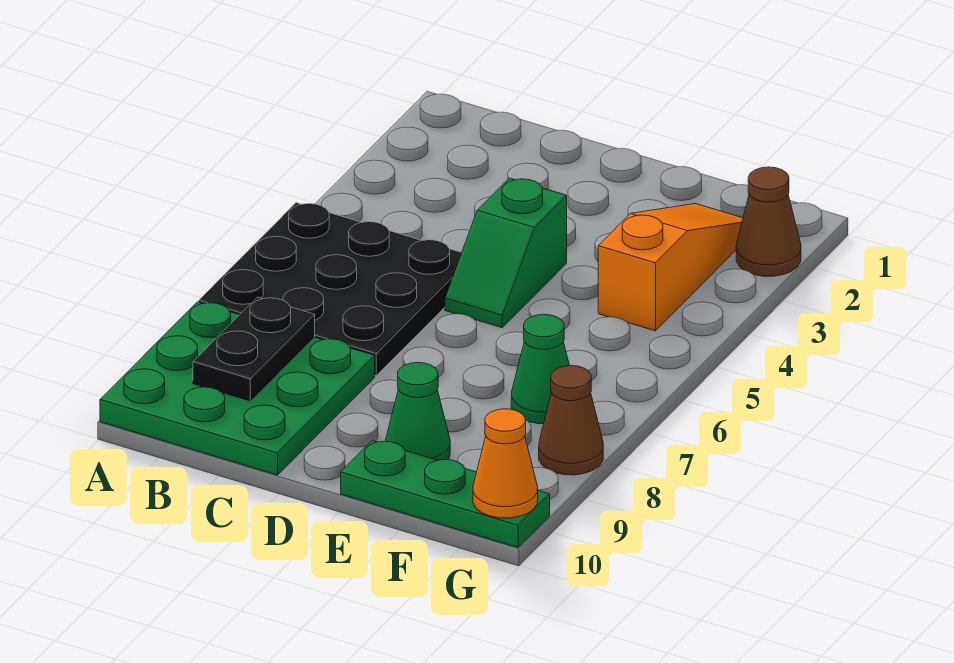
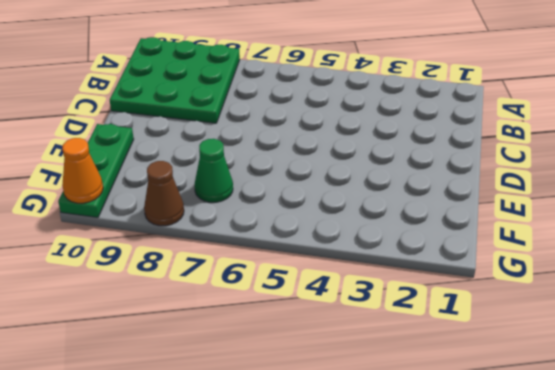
none -> black 3x3 plate [199,203,462,376]
none -> green 1x2 slope [445,178,567,328]

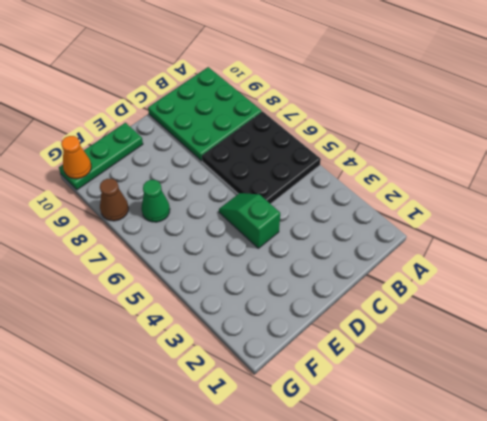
none -> green 1x1 cone [386,363,450,460]
none -> orange 1x3 slope [598,204,743,331]

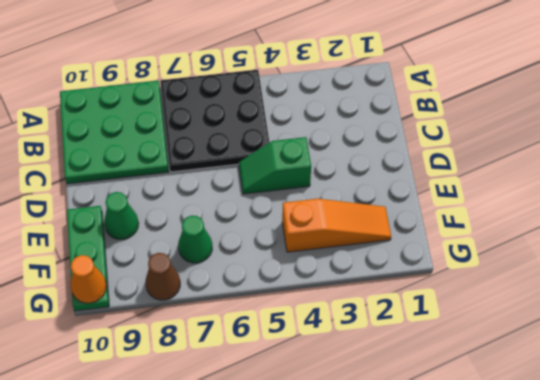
none -> brown 1x1 cone [736,167,801,276]
none -> black 1x2 plate [193,297,315,401]

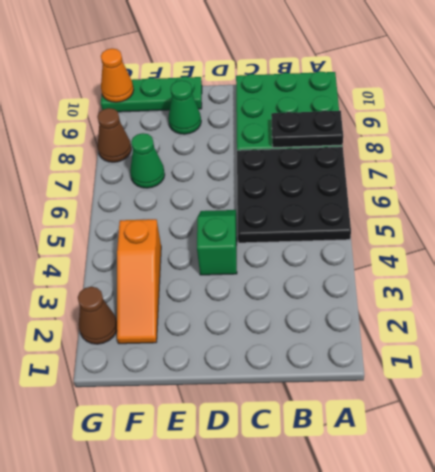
black 1x2 plate [271,111,343,148] -> black 1x2 plate turned to [193,297,315,401]

